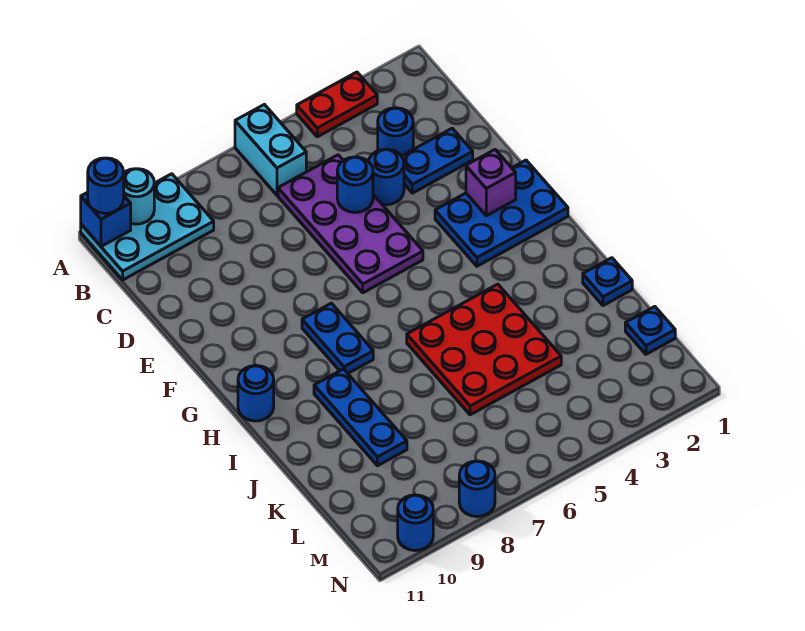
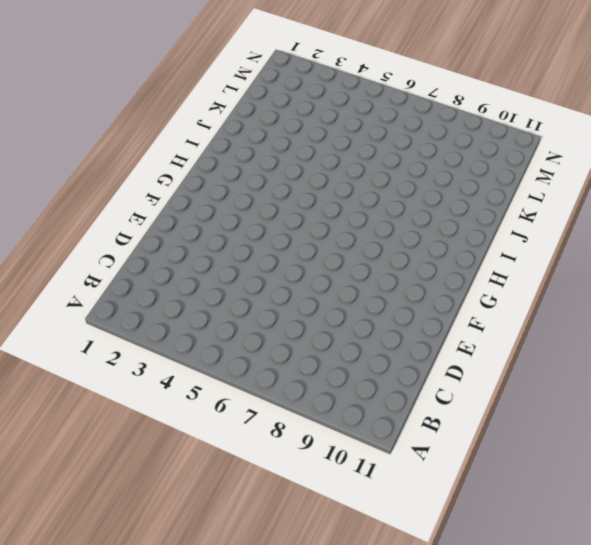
none -> red 1x2 plate [297,72,377,137]
none -> cyan 1x2 brick [235,104,306,195]
none -> cyan 2x3 plate [81,174,214,280]

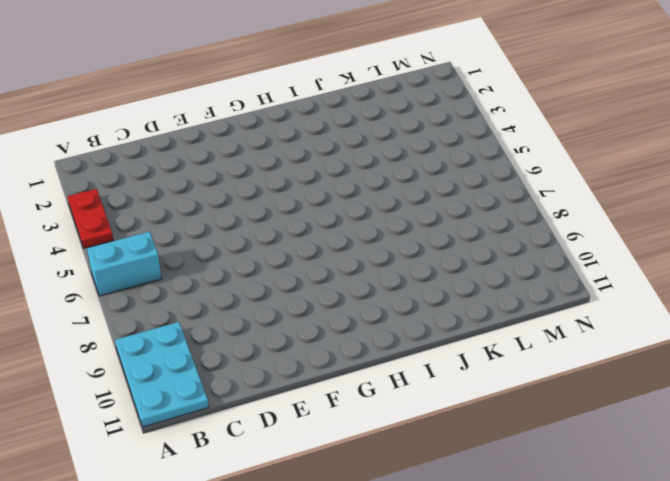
none -> blue 1x1 round brick [378,108,413,156]
none -> purple 2x4 plate [278,155,423,293]
none -> blue 1x2 plate [402,128,473,193]

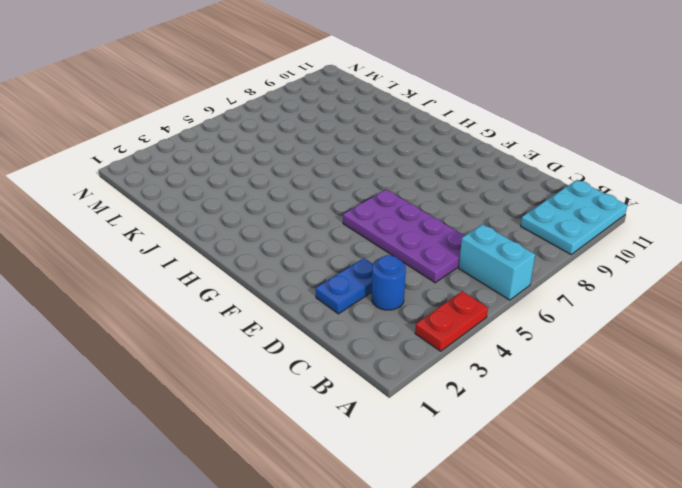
none -> blue 1x1 round brick [369,149,404,205]
none -> blue 2x3 plate [435,160,568,266]
none -> blue 1x2 plate [302,303,373,373]

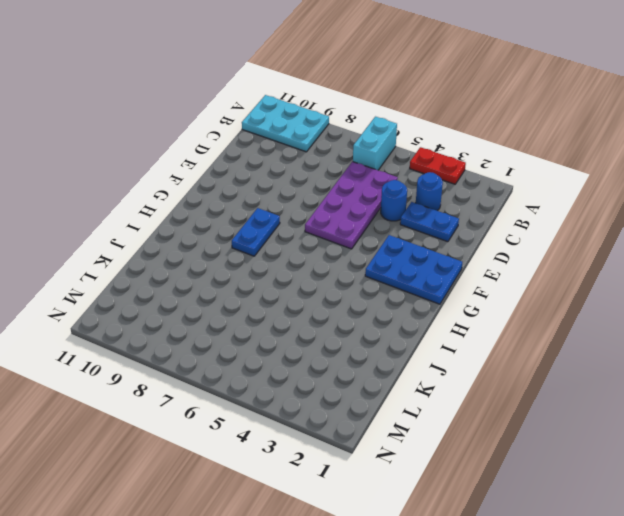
none -> blue 1x1 round brick [238,366,274,421]
none -> red 3x3 plate [407,284,561,415]
none -> blue 1x3 plate [314,369,407,466]

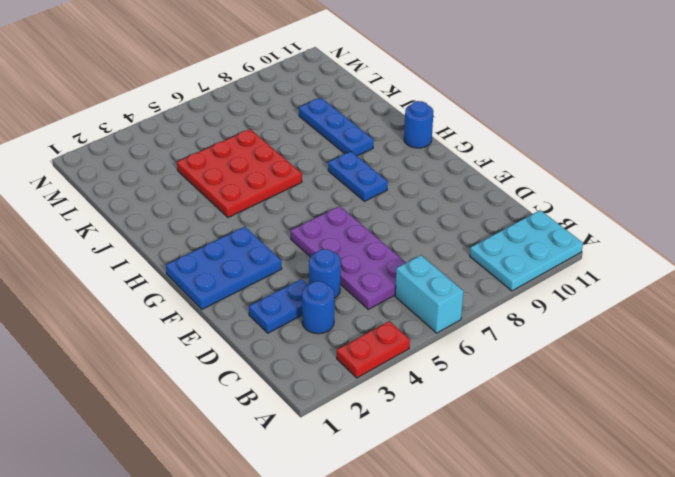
none -> blue 1x1 plate [583,258,632,306]
none -> blue 1x1 plate [625,307,675,354]
none -> blue 1x1 round brick [459,461,495,517]

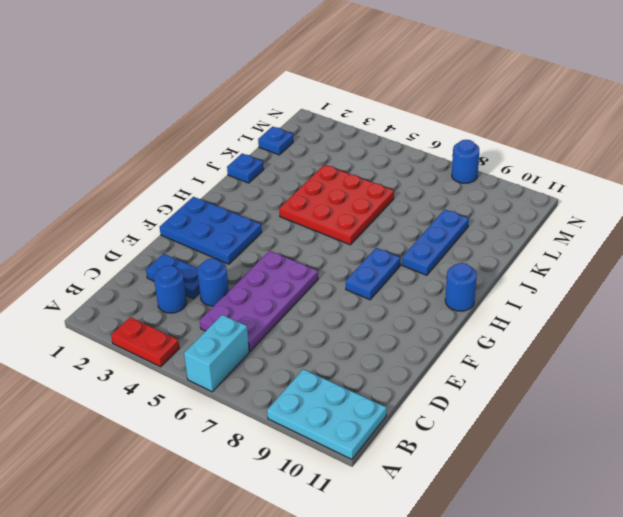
none -> blue 1x1 round brick [398,495,433,551]
none -> cyan 1x1 round brick [124,169,154,224]
none -> blue 1x1 brick [81,192,131,246]

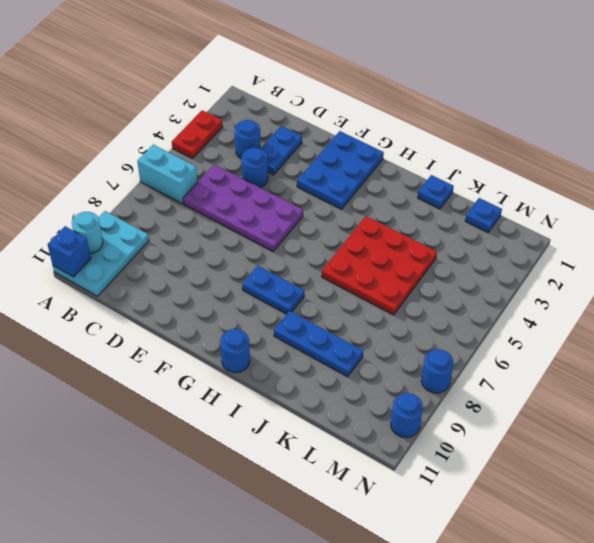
none -> blue 1x1 round brick [337,157,373,212]
none -> purple 1x1 brick [466,150,516,216]
none -> blue 1x1 round brick [88,158,124,213]

